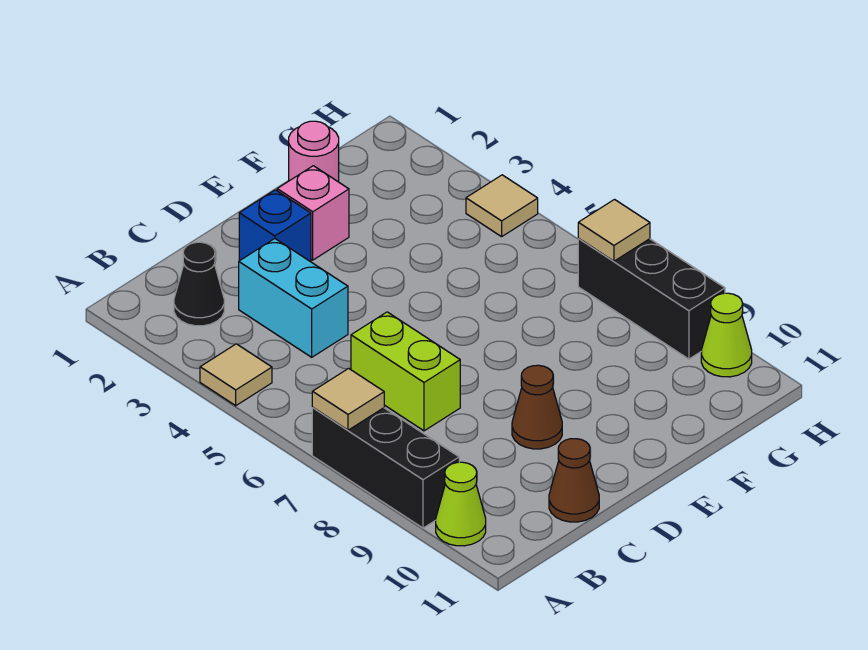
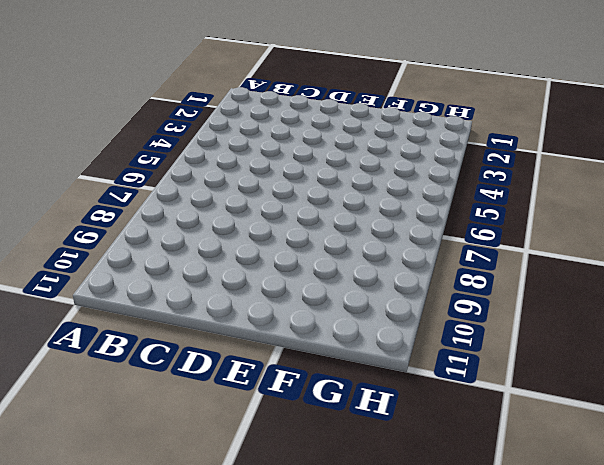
none -> tan 1x1 tile [200,344,272,406]
none -> black 1x3 brick [312,408,459,528]
none -> lime 1x1 cone [436,462,486,546]

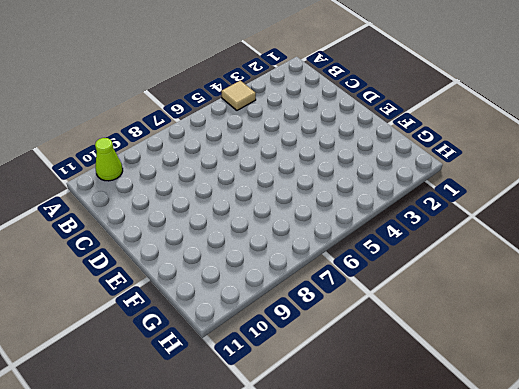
none -> black 1x3 brick [312,408,459,528]
none -> black 1x1 cone [174,242,224,326]
none -> cyan 1x2 brick [239,239,348,357]

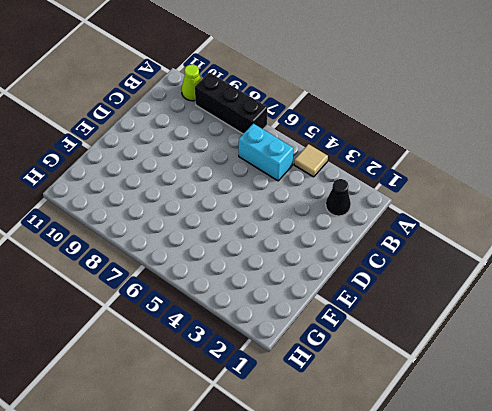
cyan 1x2 brick [239,124,294,181] -> cyan 1x2 brick moved to [239,239,348,357]
none -> lime 1x2 brick [351,312,460,431]
none -> brown 1x1 cone [549,439,599,522]
none -> blue 1x1 brick [239,190,311,262]

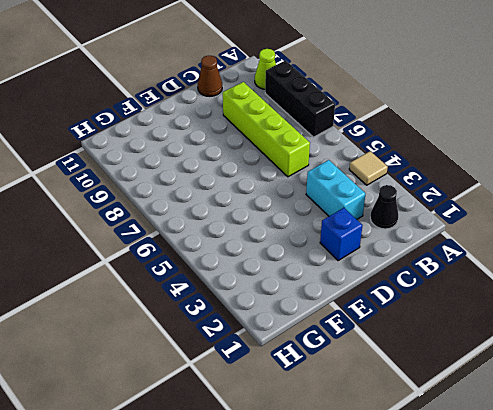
lime 1x4 brick [223,82,310,177] -> lime 1x2 brick [351,312,460,431]
none -> brown 1x1 cone [512,365,562,449]
none -> pink 1x1 brick [277,166,349,260]
none -> pink 1x1 round brick [289,121,339,182]

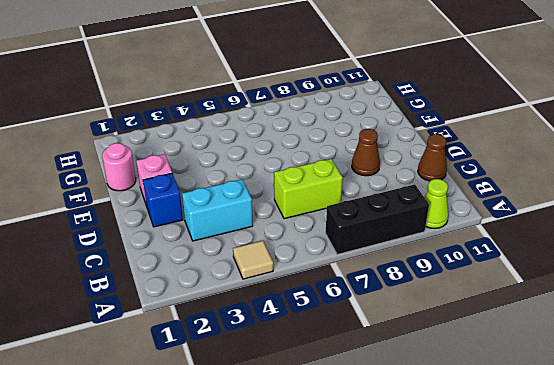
none -> black 1x1 cone [174,242,224,326]
none -> tan 1x1 tile [466,175,538,237]
none -> black 1x3 brick [578,238,725,359]

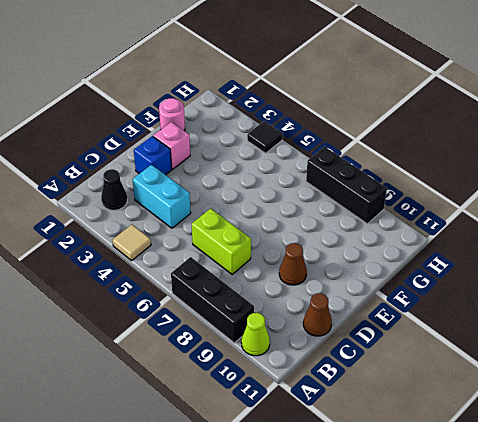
black 1x1 tile [247,121,283,153] -> tan 1x1 tile [466,175,538,237]
none -> lime 1x1 cone [701,293,752,377]
none -> tan 1x1 tile [312,368,384,430]
none -> tan 1x1 tile [578,200,650,261]

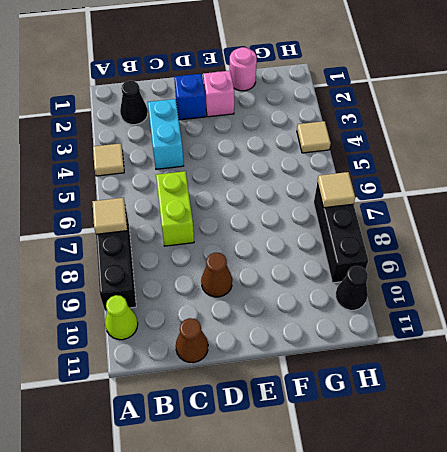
black 1x1 cone [336,266,368,310] -> lime 1x1 cone [701,293,752,377]

